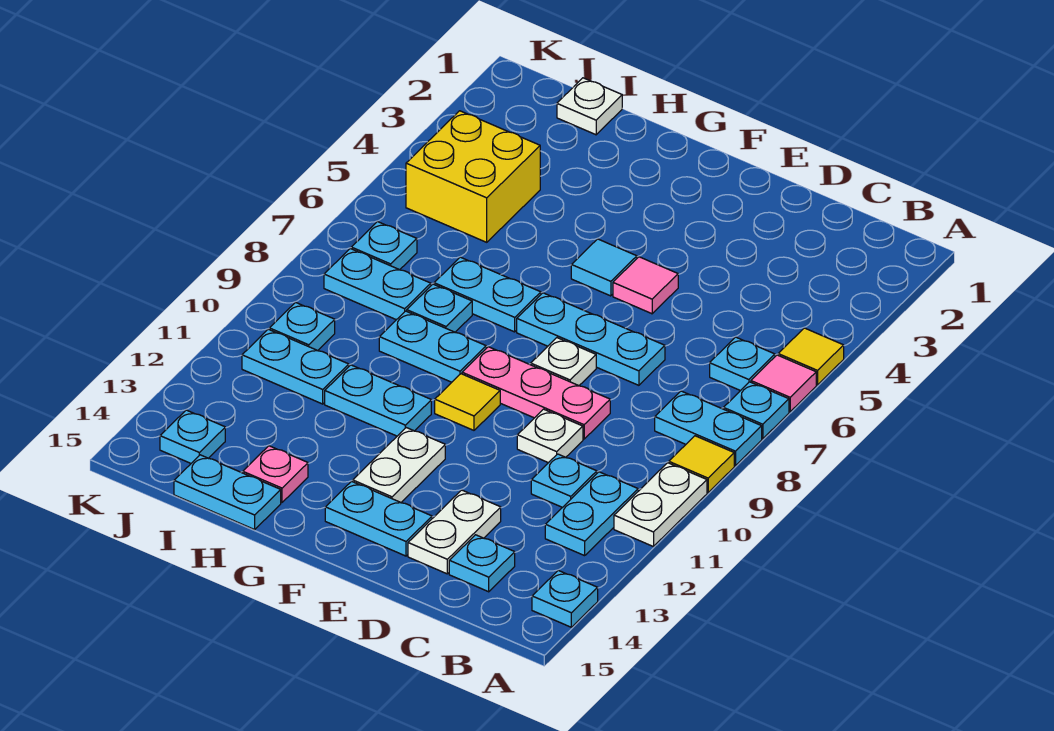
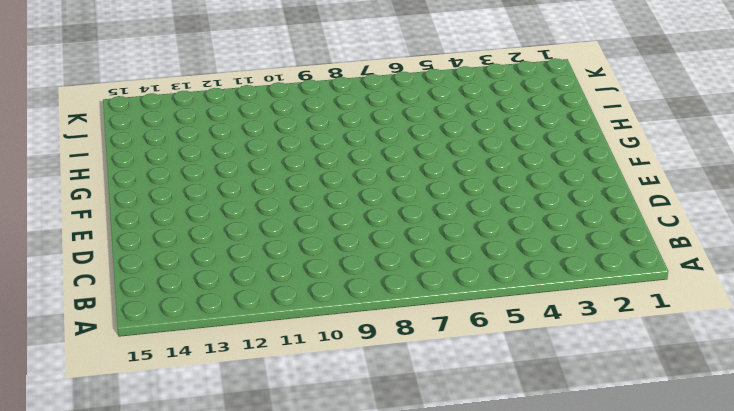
none -> yellow 1x1 tile [778,328,844,385]
none -> pink 1x1 tile [751,355,816,412]
none -> cyan 1x1 plate [724,382,789,439]
none -> cyan 1x2 plate [655,391,762,466]

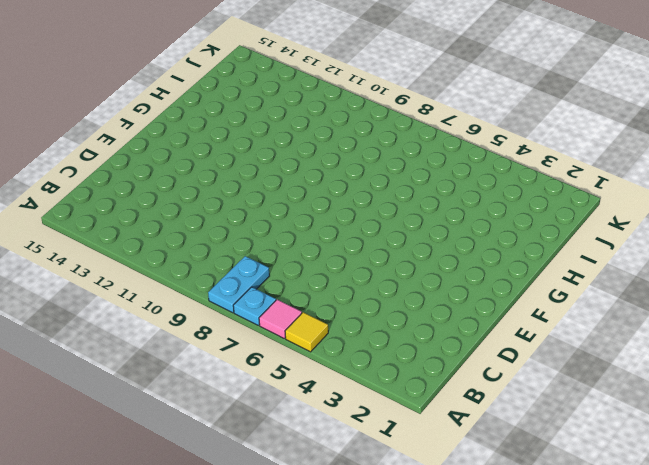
none -> yellow 1x1 tile [669,436,734,493]
none -> white 1x2 plate [614,463,707,547]
none -> cyan 1x1 plate [532,570,598,627]
none -> cyan 1x1 plate [710,337,775,391]

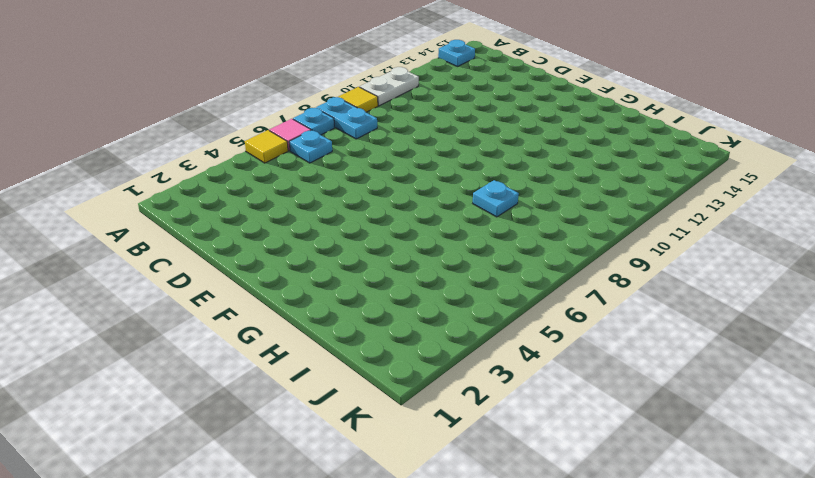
none -> cyan 1x2 plate [545,472,638,556]
none -> cyan 1x1 plate [531,454,597,508]
none -> cyan 1x1 plate [449,535,515,592]
none -> cyan 1x3 plate [517,293,665,385]

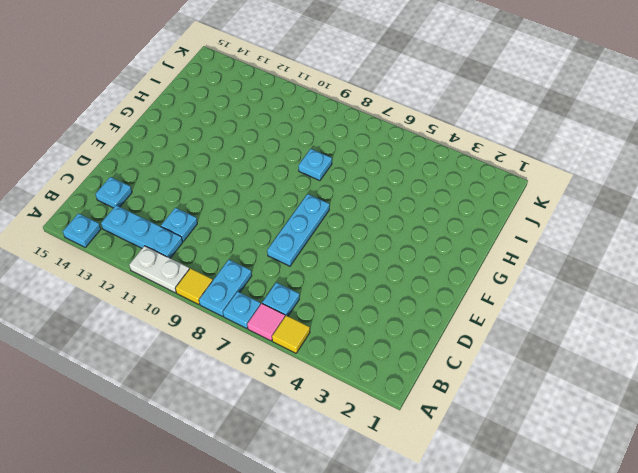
cyan 1x3 plate [101,205,183,258] -> cyan 1x2 plate [545,472,638,556]
none -> pink 1x3 plate [462,347,610,439]
none -> white 1x1 plate [517,409,583,463]
none -> white 1x2 plate [408,490,501,574]
none -> pink 1x1 tile [613,257,678,314]

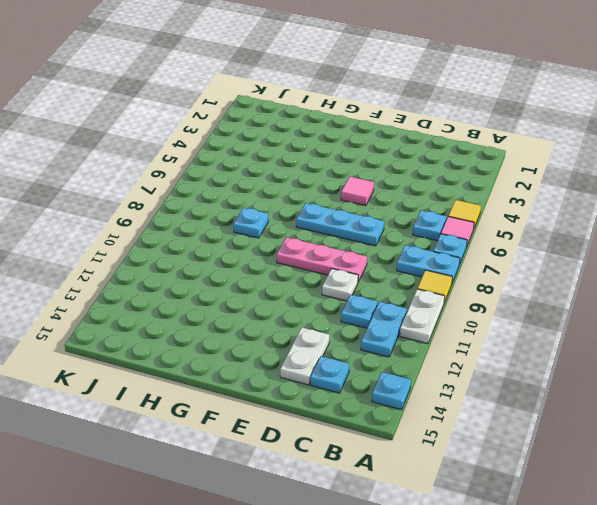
none -> white 1x1 plate [531,338,596,386]
none -> cyan 1x2 plate [325,481,432,556]
none -> cyan 1x1 tile [571,239,637,296]
none -> yellow 1x1 tile [435,374,500,430]

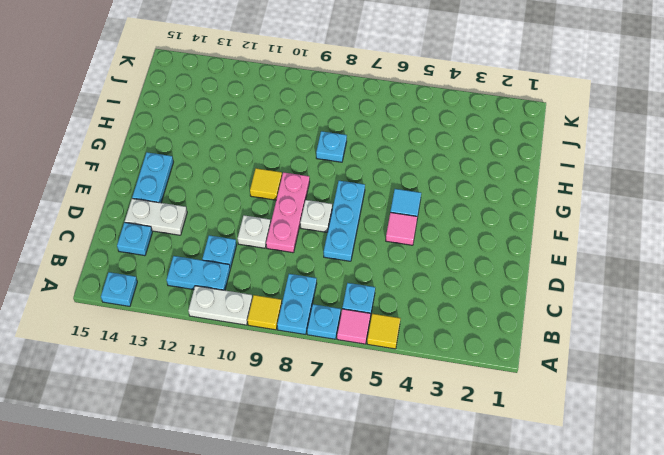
none -> white 1x2 plate [353,428,445,503]
none -> cyan 1x2 plate [434,257,541,332]
none -> cyan 1x2 plate [379,311,486,382]
none -> cyan 1x2 plate [325,365,431,436]

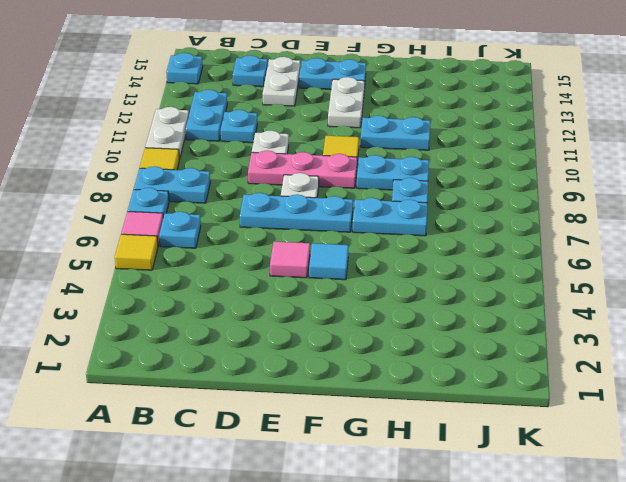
none -> pink 1x1 plate [243,446,308,503]
none -> cyan 1x2 plate [174,455,281,530]
none -> white 1x1 plate [557,78,622,135]
none -> yellow 2x2 brick [406,111,540,242]

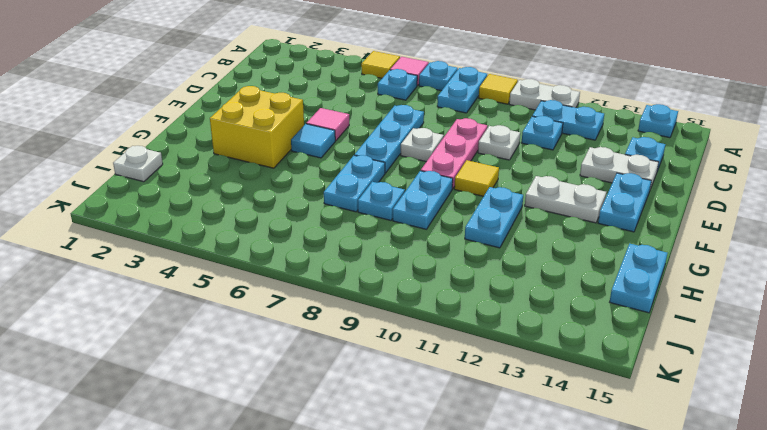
yellow 2x2 brick [210,86,304,168] -> yellow 2x2 brick moved to [406,111,540,242]
none -> pink 1x1 plate [243,446,308,503]
none -> cyan 1x2 plate [324,249,431,320]
none -> cyan 1x2 plate [242,329,349,404]
none -> cyan 1x1 plate [351,222,417,270]

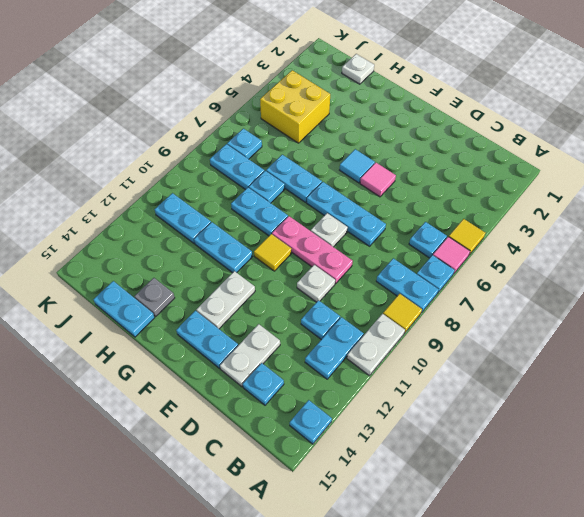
grey 1x1 plate [135,278,175,316] -> pink 1x1 plate [243,446,308,503]
none -> cyan 1x1 plate [269,302,335,351]
none -> cyan 1x1 plate [160,410,225,463]

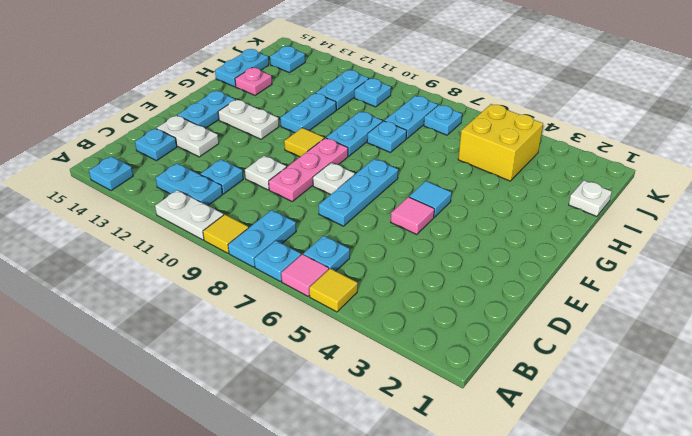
none -> cyan 1x2 plate [434,257,541,332]

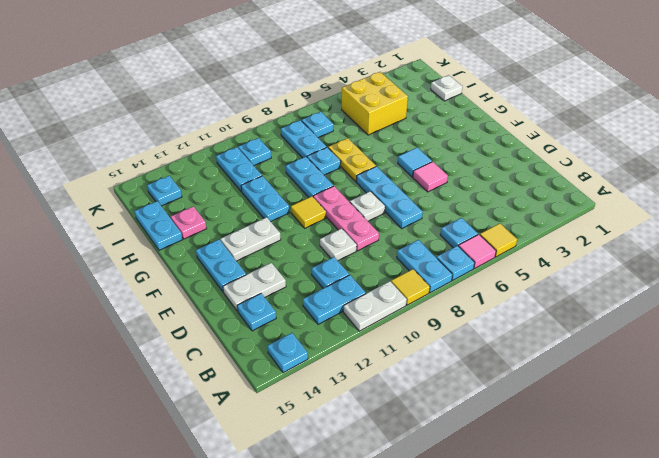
yellow 1x2 plate [328,138,376,182] -> cyan 1x2 plate [434,257,541,332]

